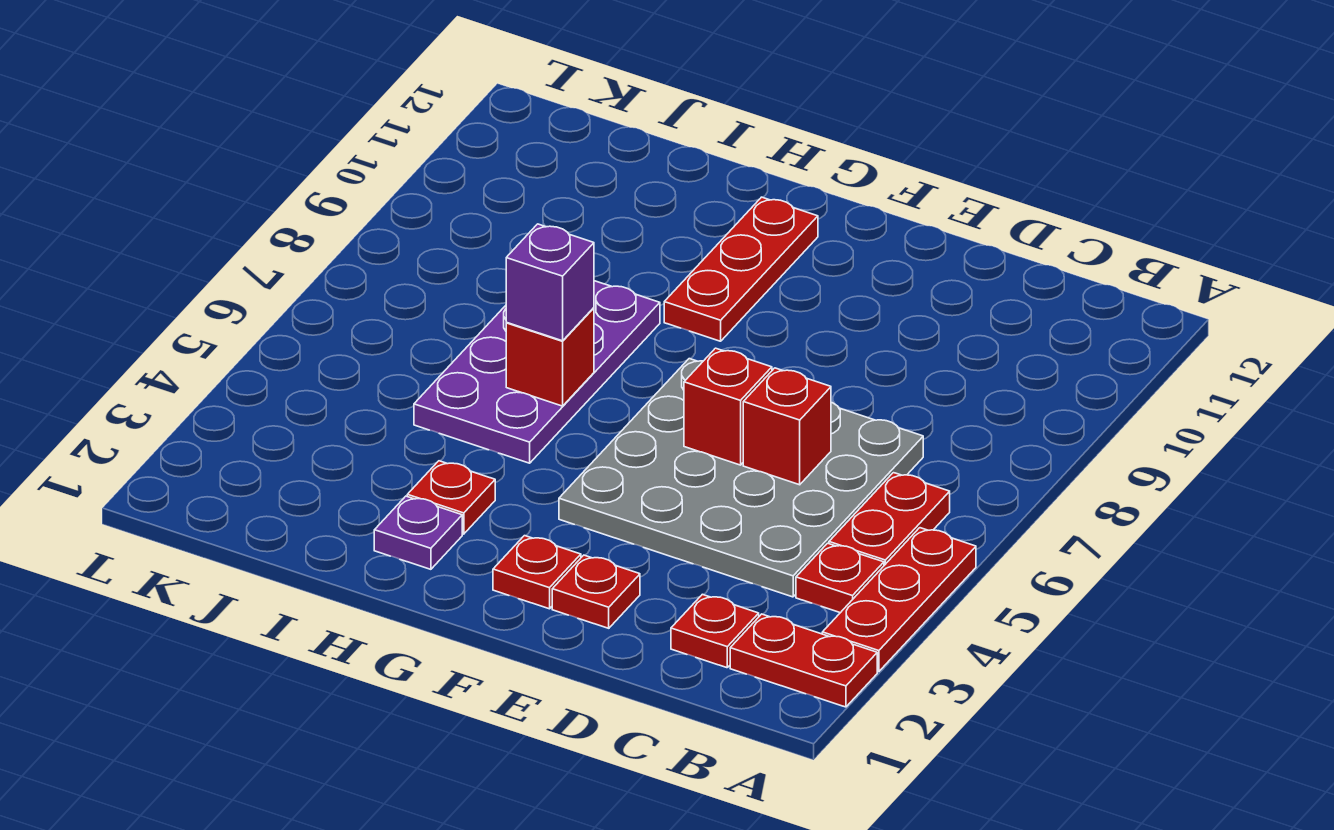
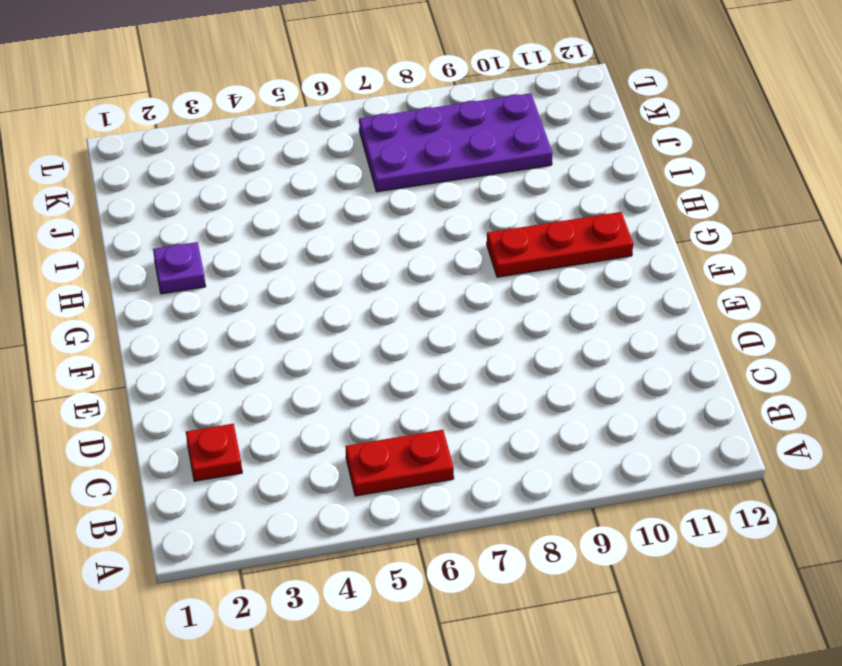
purple 2x4 plate [359,93,553,192] -> purple 2x4 plate moved to [414,281,660,463]
none -> red 1x2 plate [730,614,877,707]
none -> red 1x3 plate [822,528,976,672]
none -> red 1x1 plate [796,543,884,613]

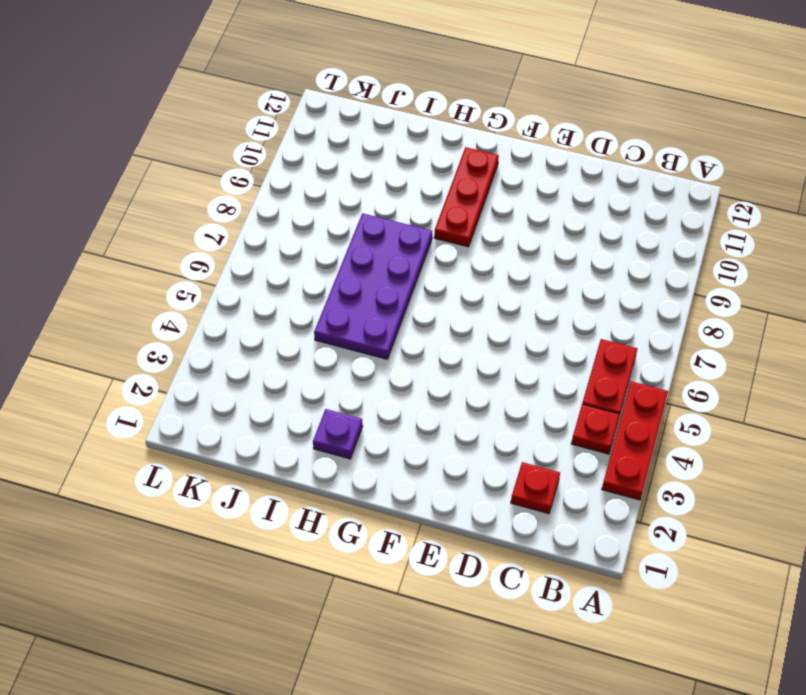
none -> red 1x2 plate [730,614,877,707]
none -> grey 4x4 plate [559,359,923,597]
none -> red 1x1 plate [552,555,640,628]

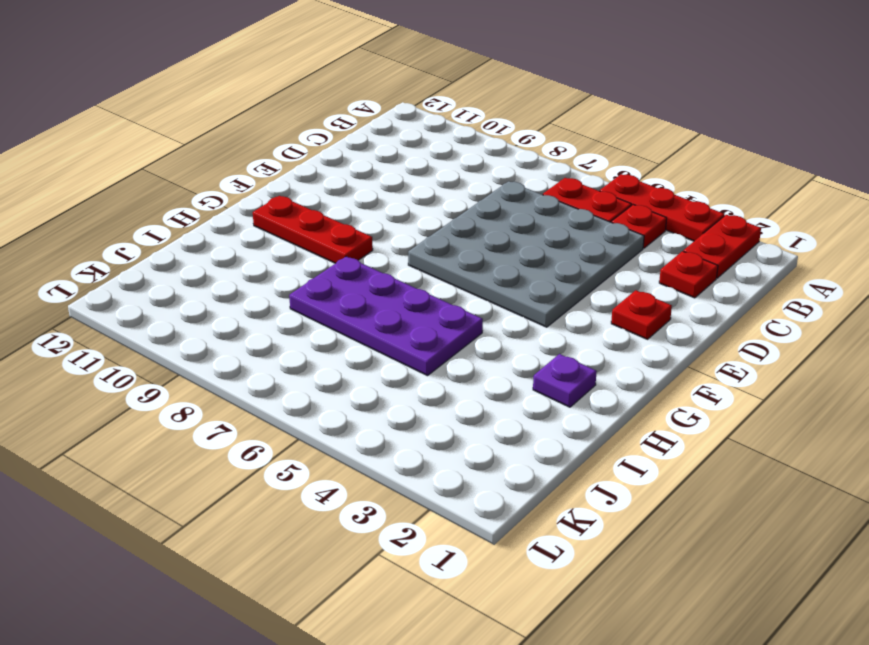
none -> red 1x1 plate [493,536,581,609]
none -> red 1x1 plate [407,461,495,534]
none -> red 1x1 brick [743,368,831,485]

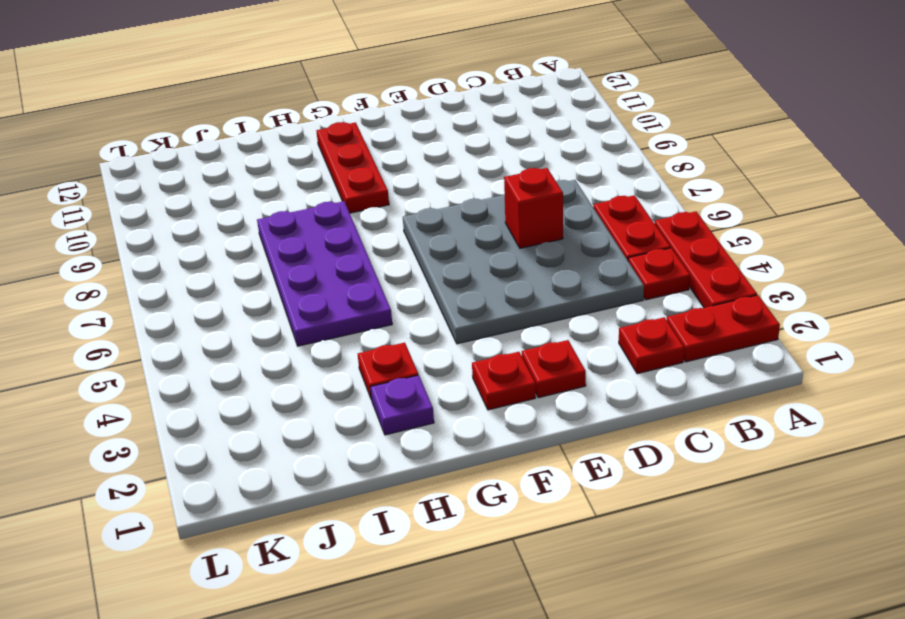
none -> red 1x1 brick [684,348,772,465]
none -> red 1x1 brick [506,308,594,406]
none -> purple 1x1 brick [506,224,594,341]

